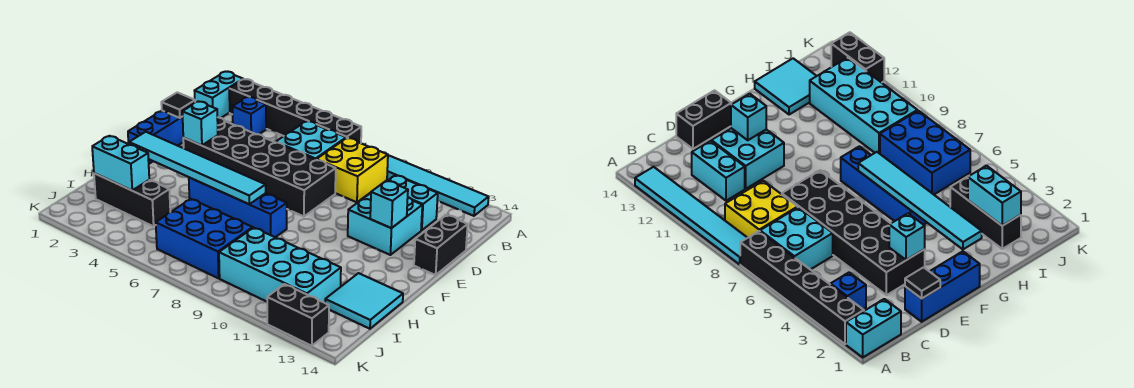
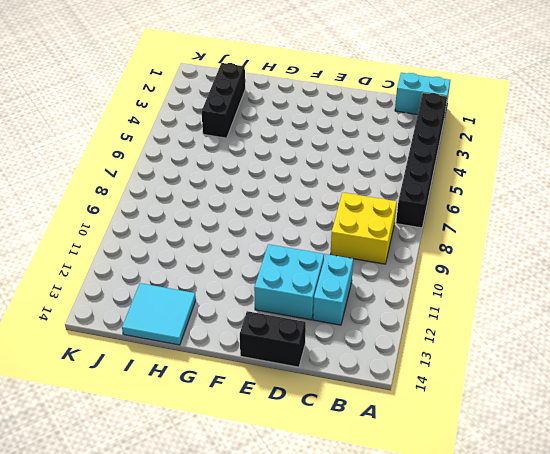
none -> cyan 1x6 tile [387,155,489,216]
none -> blue 1x1 brick [233,97,266,134]
none -> cyan 2x2 brick [276,121,346,160]

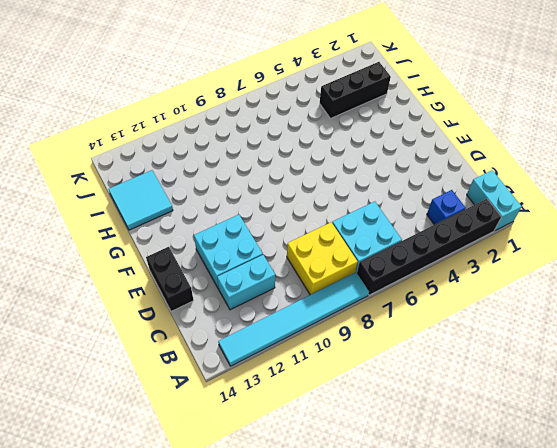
none -> blue 1x3 brick [128,111,184,164]
none -> black 2x6 brick [183,117,336,216]
none -> blue 1x4 brick [189,178,287,237]

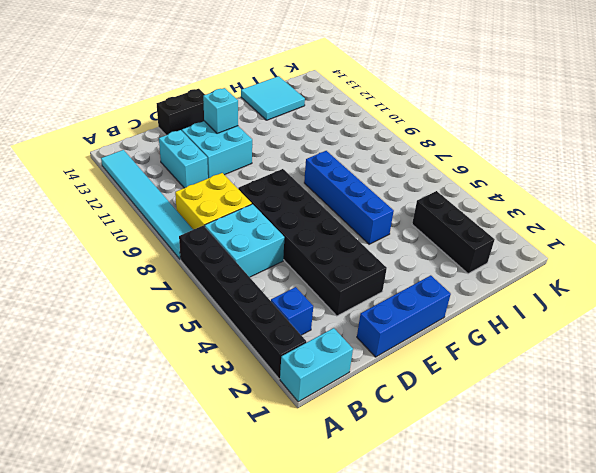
none -> blue 2x3 brick [156,199,253,278]
none -> cyan 2x4 brick [219,228,341,303]
none -> black 1x2 brick [267,284,329,346]

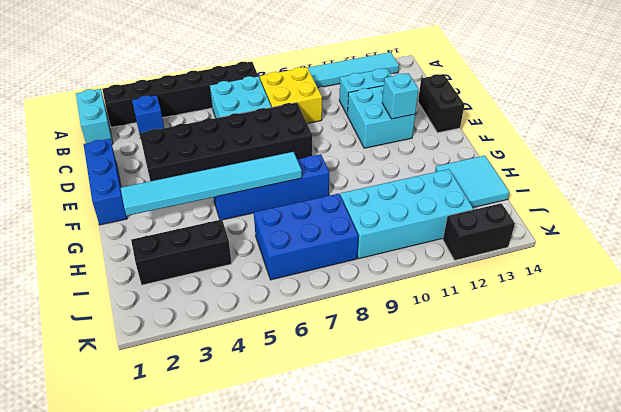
none -> black 1x1 tile [161,92,195,118]
none -> cyan 1x1 brick [182,101,218,145]
none -> cyan 1x2 brick [92,136,149,191]

